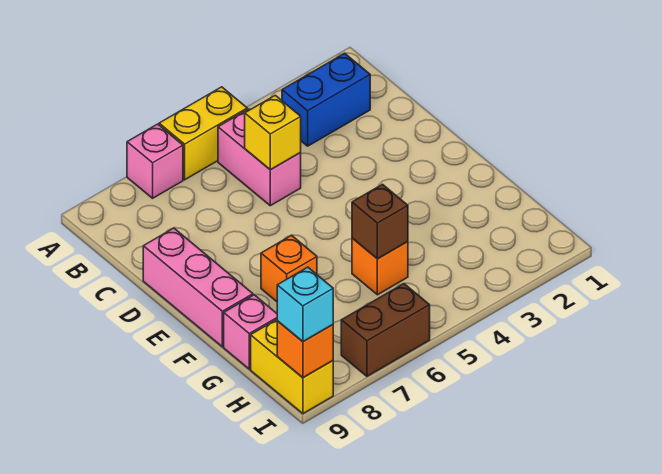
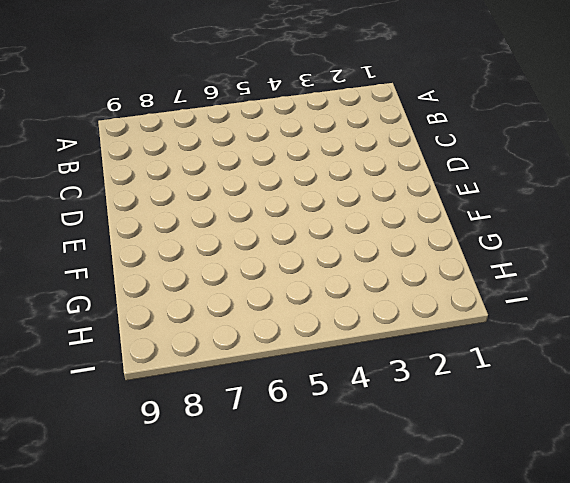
none -> yellow 1x2 brick [159,87,247,180]
none -> pink 1x1 brick [127,124,183,198]
none -> blue 1x2 brick [282,53,370,146]

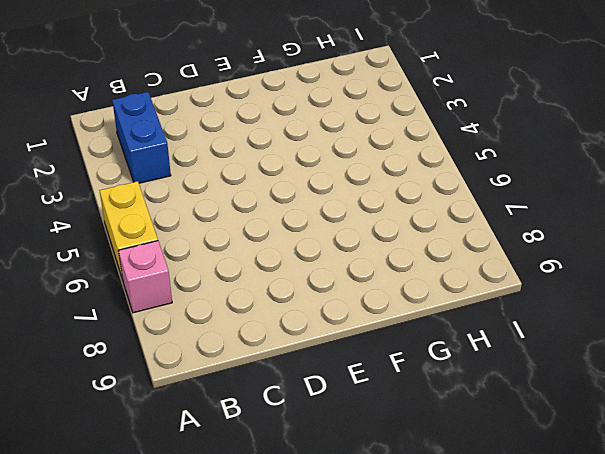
none -> pink 1x2 brick [218,109,301,206]
none -> pink 1x3 brick [143,228,253,347]
none -> orange 1x1 brick [261,235,317,302]

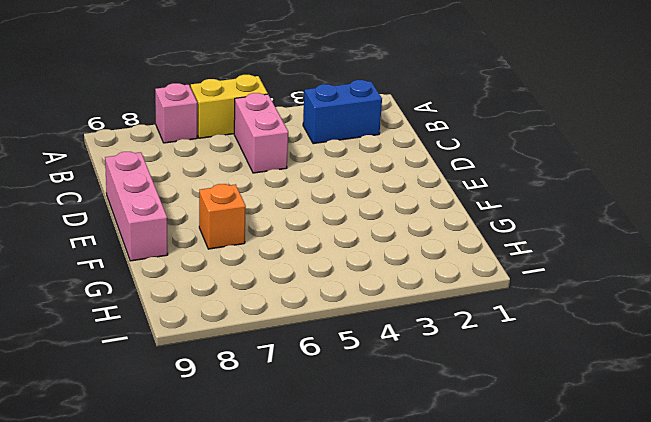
none -> orange 1x1 brick [352,238,408,295]
none -> pink 1x1 brick [224,295,277,369]
none -> yellow 1x2 brick [251,320,333,414]

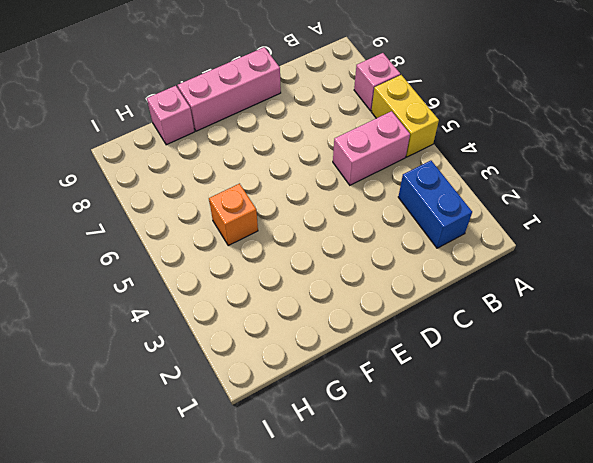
none -> orange 1x1 brick [261,235,317,302]
none -> yellow 1x2 brick [251,320,333,414]
none -> brown 1x2 brick [341,284,430,376]

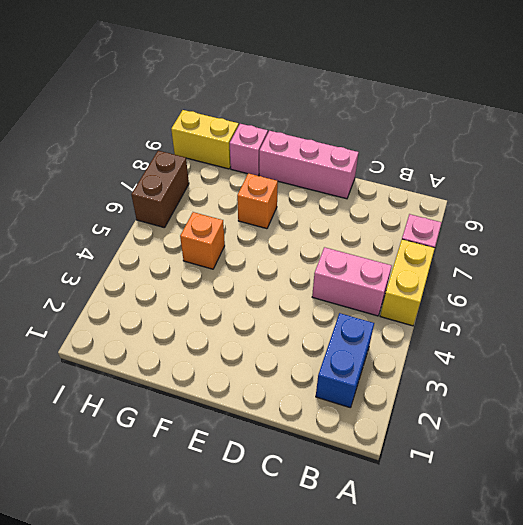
none -> yellow 1x1 brick [245,95,301,170]
none -> brown 1x1 brick [352,184,408,259]
none -> orange 1x1 brick [277,321,333,378]

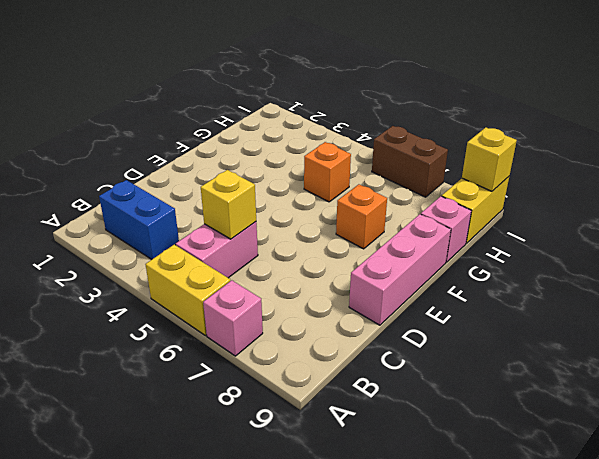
yellow 1x1 brick [462,127,517,191] -> orange 1x1 brick [277,321,333,378]
none -> brown 1x1 brick [352,184,408,259]
none -> cyan 1x1 brick [277,267,333,342]

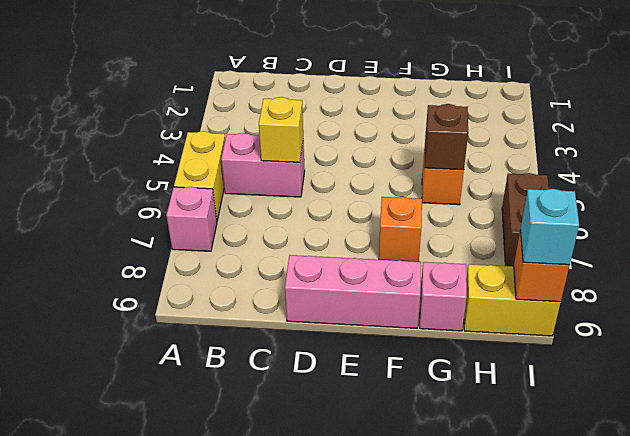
none -> blue 1x2 brick [282,53,370,146]

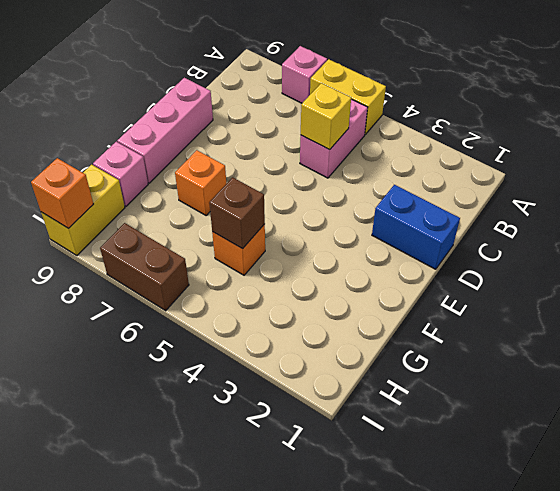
blue 1x2 brick [372,185,460,269] -> blue 1x2 brick moved to [282,53,370,146]
none -> cyan 1x1 brick [277,267,333,342]

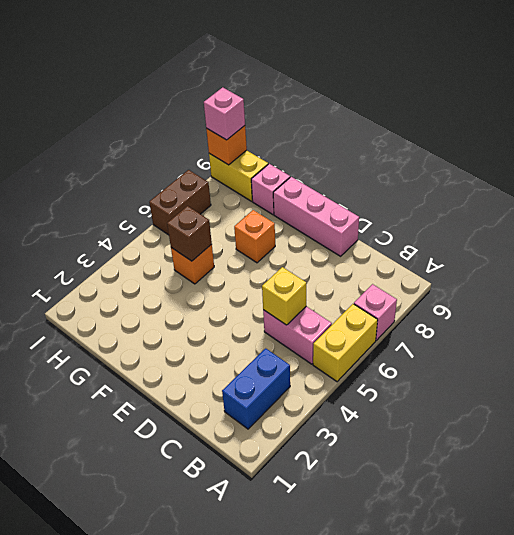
pink 1x1 brick [204,87,245,140] -> cyan 1x1 brick [277,267,333,342]

